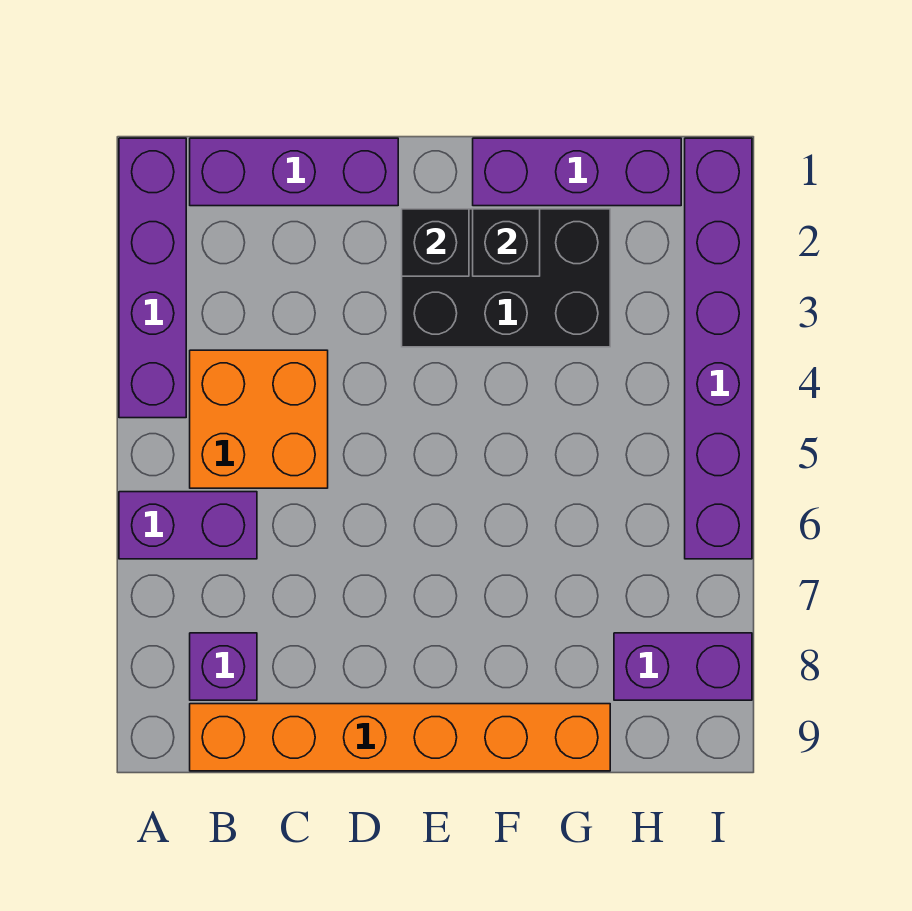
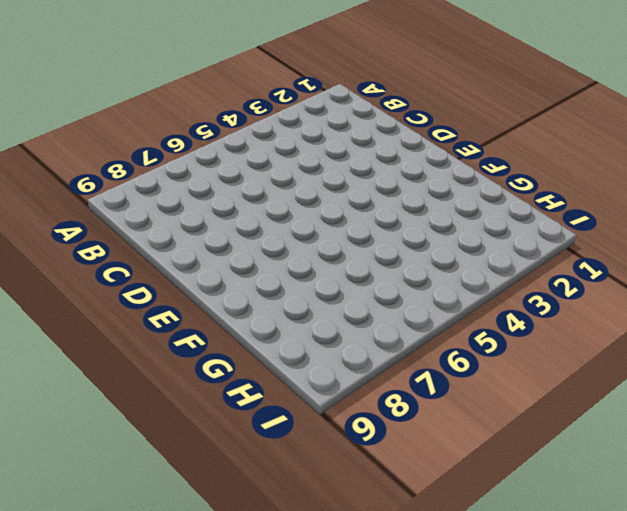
none -> purple 1x4 brick [119,138,186,418]
none -> purple 1x2 brick [119,492,257,559]
none -> purple 1x3 brick [190,138,398,206]

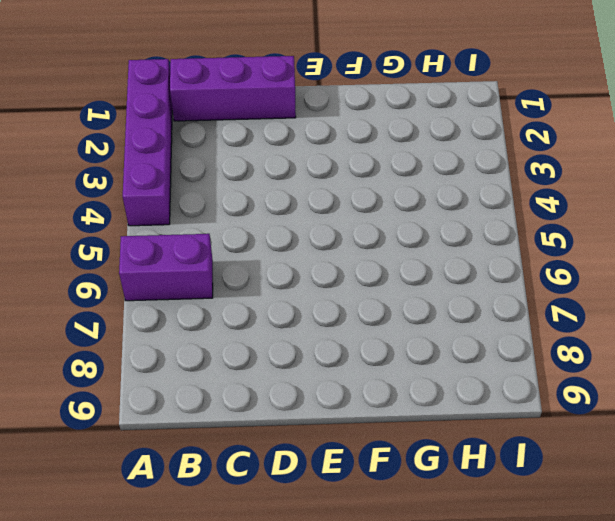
none -> orange 2x2 brick [190,350,328,488]
none -> purple 1x1 brick [190,633,257,700]
none -> orange 1x6 brick [190,704,610,771]

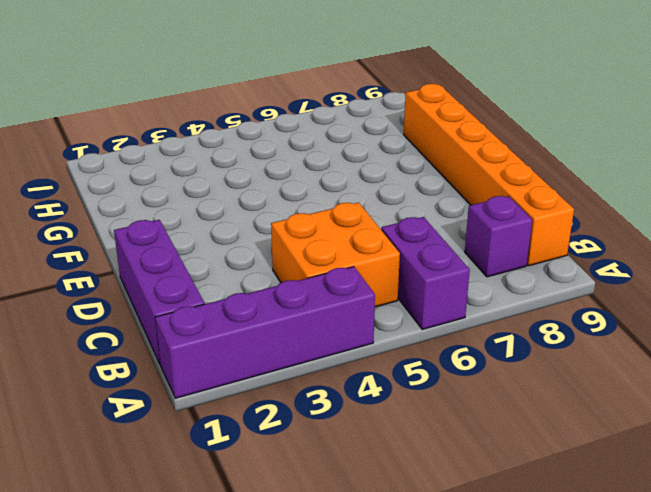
none -> black 2x3 brick [402,209,610,347]
none -> purple 1x3 brick [473,138,681,206]
none -> purple 1x2 brick [614,633,752,700]

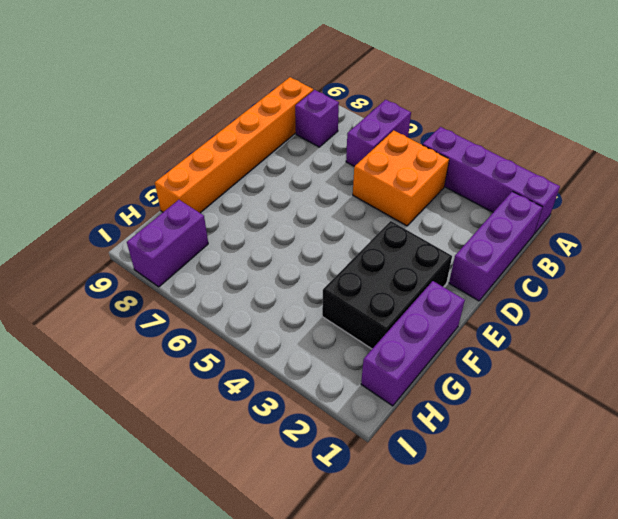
none -> purple 1x6 brick [685,138,752,559]
none -> black 1x1 brick [402,209,469,276]
none -> black 1x1 brick [473,209,540,276]

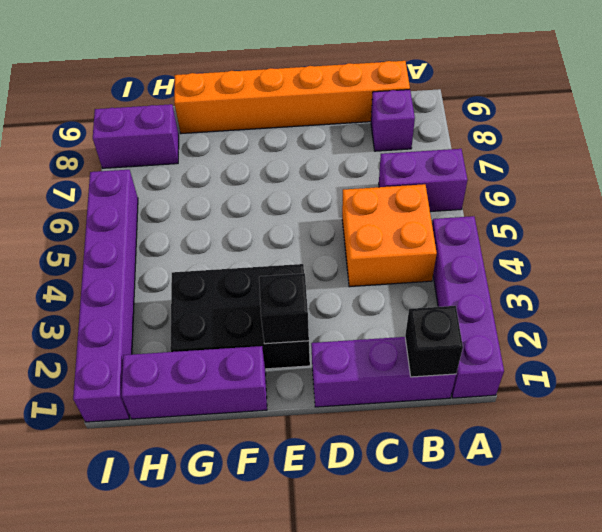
black 1x1 brick [405,306,463,377] -> black 1x1 brick moved to [473,209,540,276]

